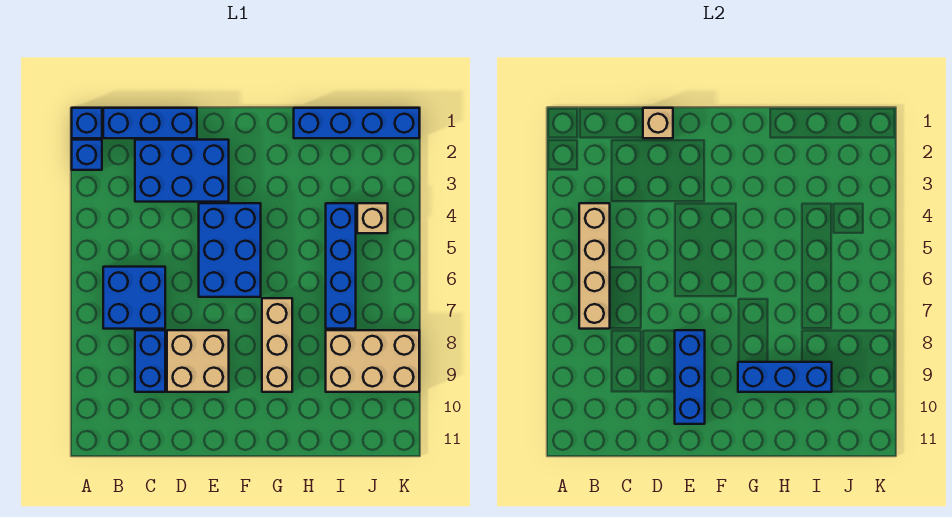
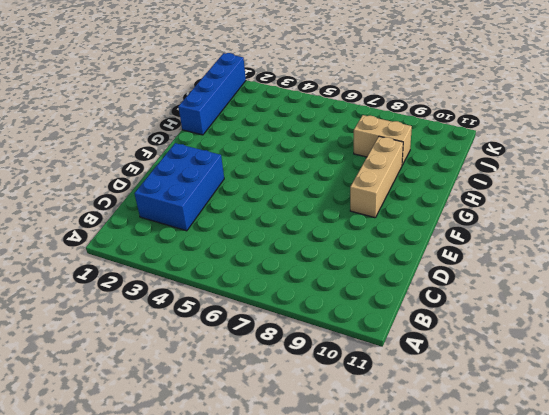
tan 1x3 brick [350,136,403,218] -> tan 1x3 brick turned to [262,298,292,392]
tan 1x2 brick [354,115,412,165] -> tan 2x3 brick [326,330,419,392]
none -> blue 1x1 brick [72,108,102,138]
none -> blue 1x1 brick [72,140,102,170]
none -> blue 1x3 brick [103,108,197,138]

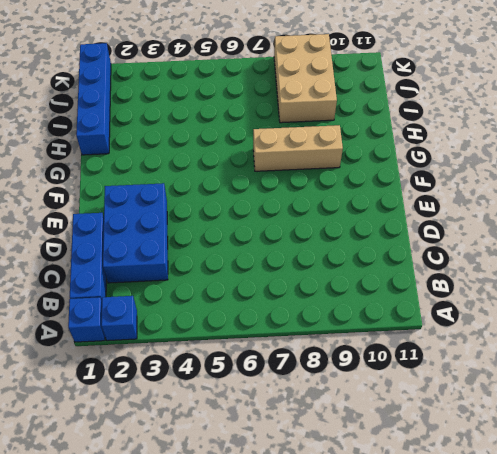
none -> blue 2x2 brick [103,267,165,329]
none -> blue 1x2 brick [135,330,165,392]
none -> tan 2x2 brick [167,330,229,392]

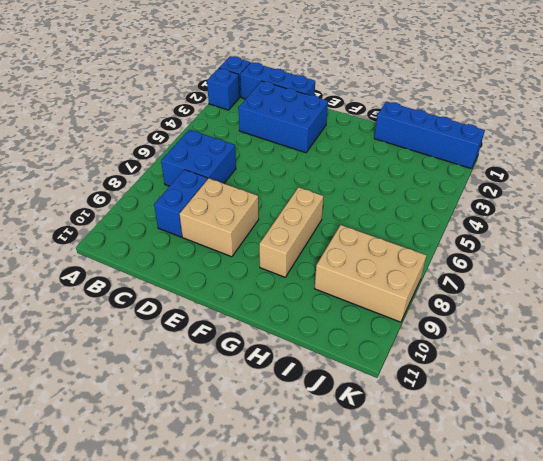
none -> blue 2x3 brick [199,203,261,297]
none -> blue 1x4 brick [326,203,356,329]
none -> tan 1x1 brick [357,203,388,233]

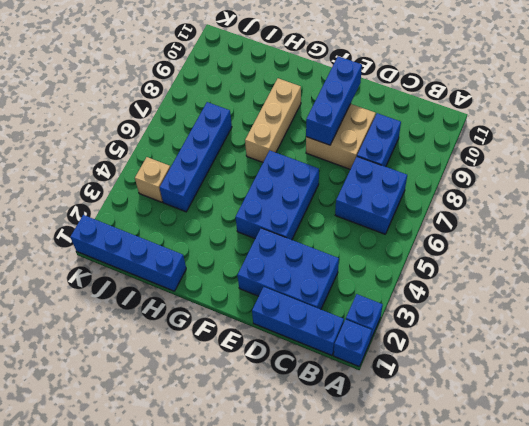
none -> tan 2x3 brick [326,330,419,392]
none -> tan 1x4 brick [579,203,610,329]
none -> tan 1x1 brick [643,108,673,138]

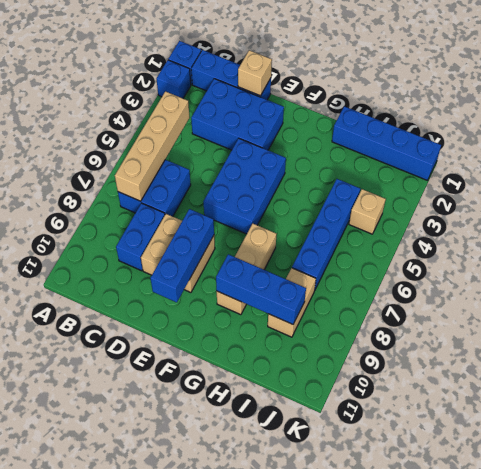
tan 1x2 brick [268,268,316,337] -> tan 2x3 brick [326,330,419,392]

